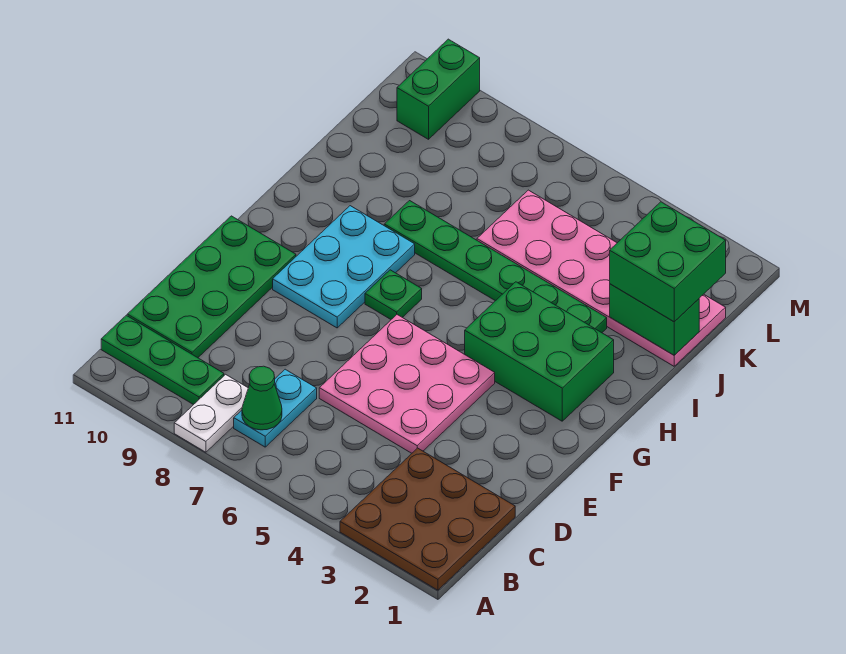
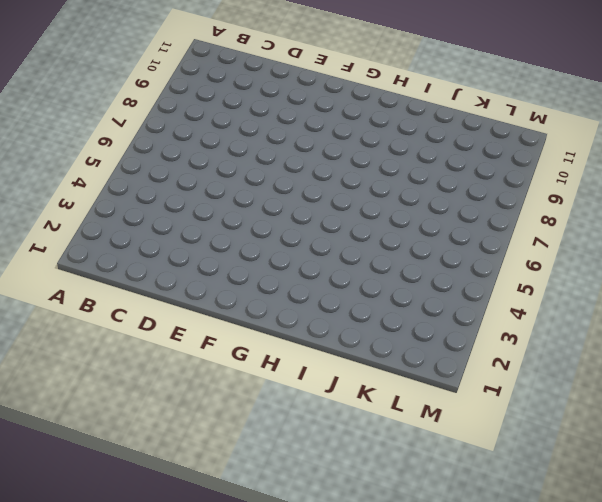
none -> brown 3x3 plate [340,448,515,590]
none -> white 1x2 plate [174,374,248,452]
none -> cyan 1x2 plate [234,369,317,447]

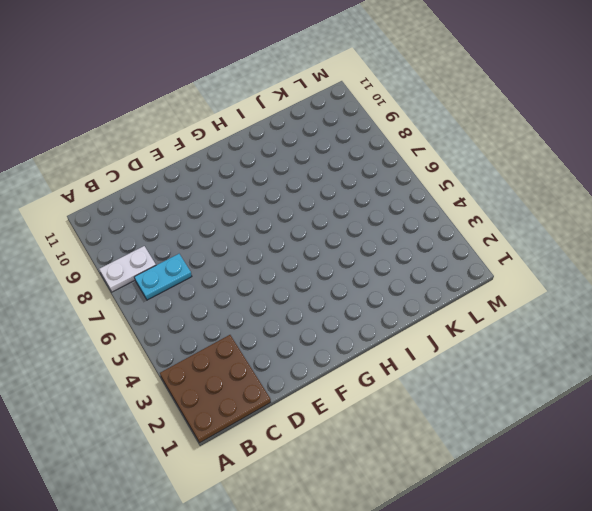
none -> green 1x3 plate [101,315,224,405]
none -> green 2x4 plate [127,216,296,358]
none -> pink 3x3 plate [319,315,495,453]

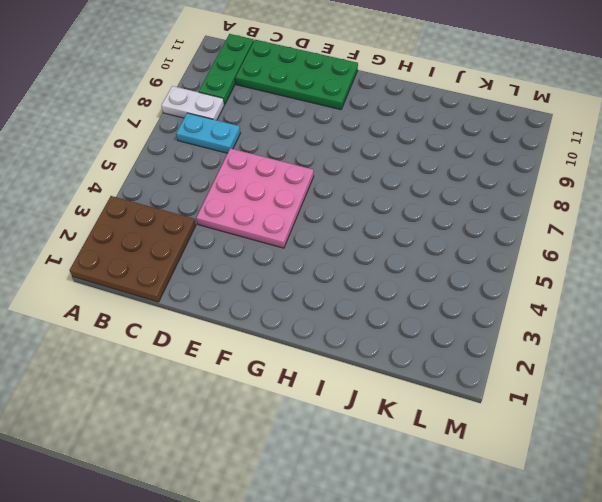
none -> cyan 2x3 plate [273,206,415,328]
none -> green 2x3 brick [465,282,614,421]
none -> green 1x1 plate [365,270,422,319]

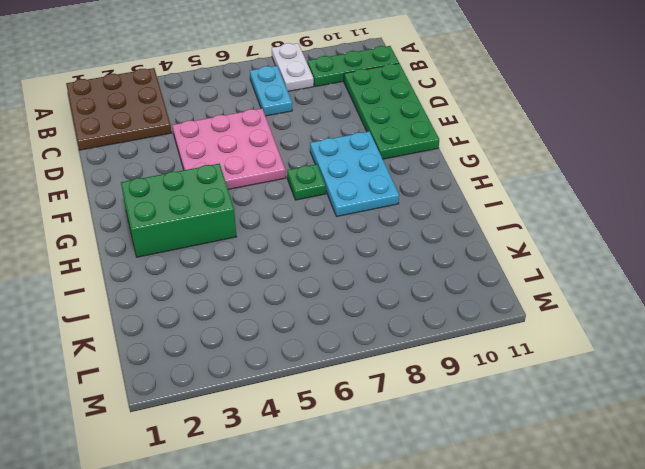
none -> green 1x6 plate [384,201,607,333]
none -> pink 2x6 plate [477,190,726,366]
none -> green 1x2 brick [397,39,480,139]

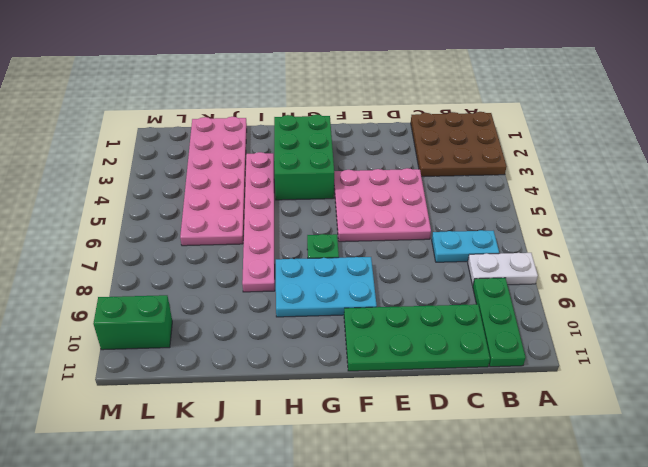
pink 1x6 plate [242,152,275,292] -> green 1x6 plate [384,201,607,333]
none -> green 1x1 cone [242,366,282,430]
none -> green 1x2 brick [610,284,699,355]
none -> green 2x2 brick [610,202,726,322]

